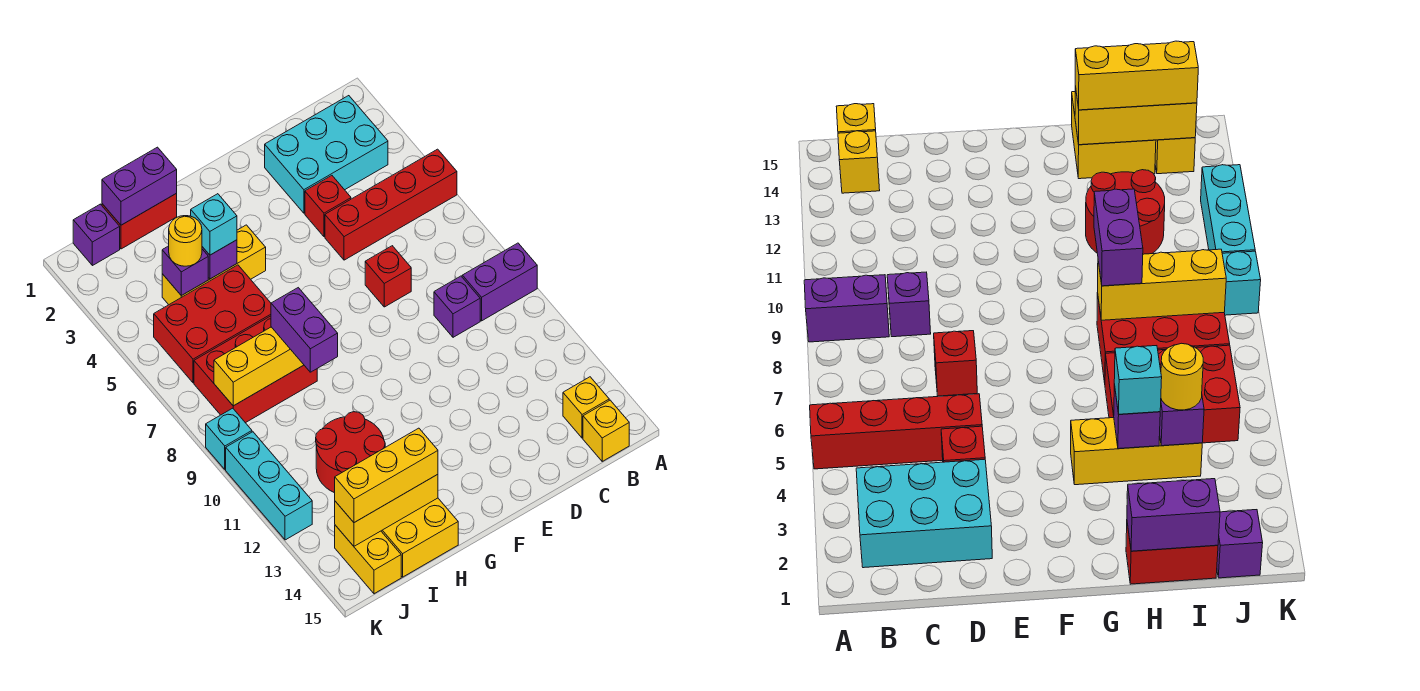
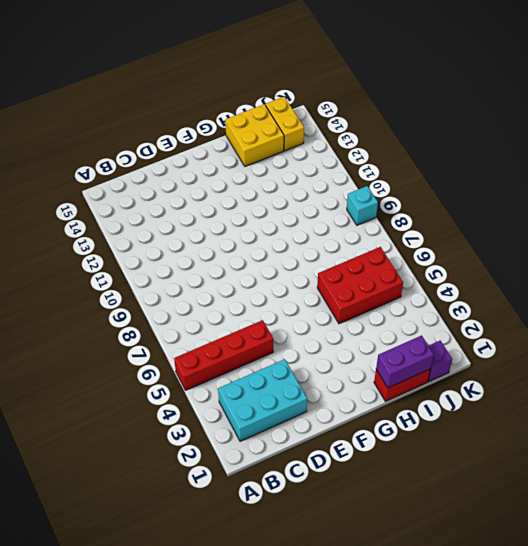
none -> purple 1x2 brick [462,243,537,321]
none -> yellow 1x1 brick [563,377,609,438]
none -> yellow 1x1 brick [583,400,629,461]

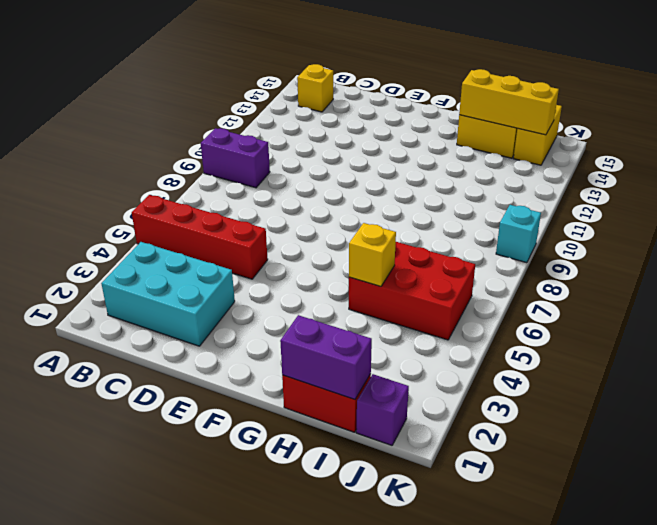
yellow 1x1 brick [349,223,396,286] -> yellow 1x1 brick moved to [583,400,629,461]
none -> purple 1x1 brick [434,276,480,337]
none -> red 1x1 brick [305,176,351,237]
none -> red 1x1 brick [365,246,411,307]

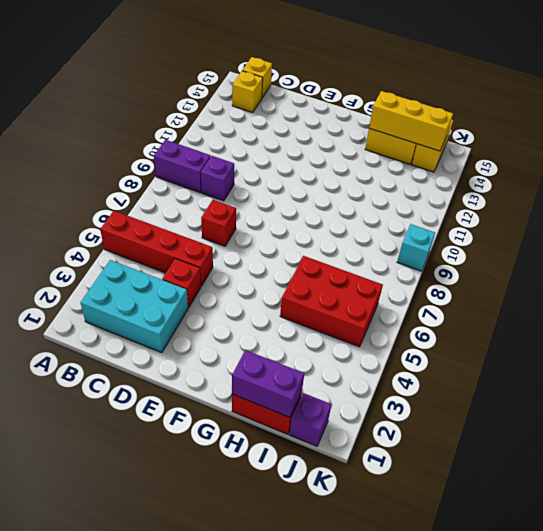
none -> yellow 1x3 brick [162,225,266,305]
none -> red 2x3 brick [194,316,317,423]
none -> red 2x2 round brick [316,412,385,493]

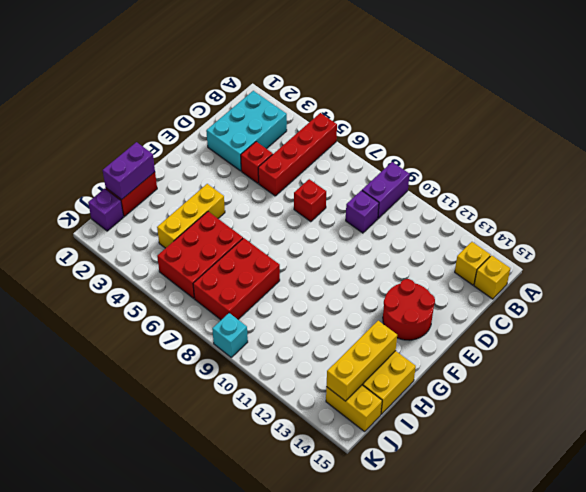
red 2x2 round brick [383,279,435,340] -> red 2x2 round brick moved to [316,412,385,493]
none -> cyan 1x3 brick [226,432,312,540]
none -> purple 1x1 brick [202,240,237,279]
none -> yellow 1x3 brick [214,327,304,406]

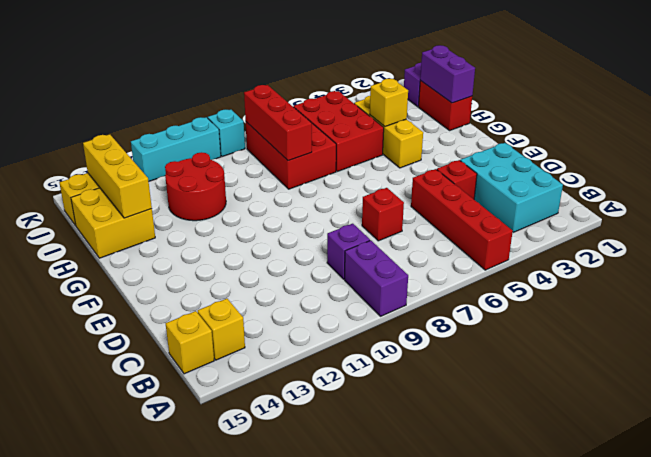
yellow 1x1 brick [370,79,408,126] -> purple 1x1 brick [202,240,237,279]
red 1x3 brick [244,85,312,161] -> yellow 1x3 brick [214,327,304,406]
none -> purple 1x1 brick [162,246,208,296]
none -> cyan 1x1 brick [191,194,237,255]
none -> purple 1x2 brick [271,288,338,372]

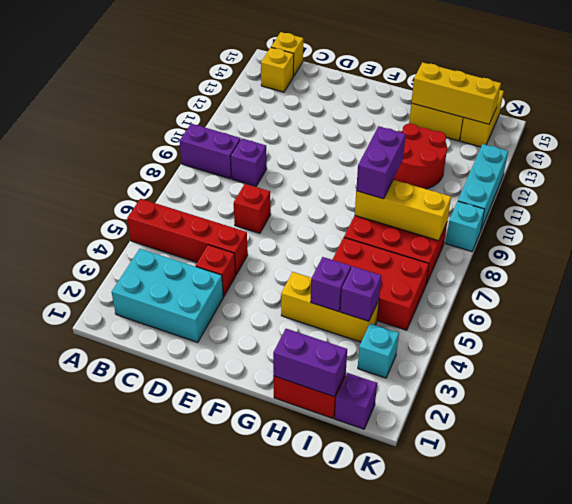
cyan 1x1 brick [358,323,399,378] -> cyan 1x1 brick moved to [191,194,237,255]
none -> yellow 1x3 brick [335,428,438,523]
none -> yellow 1x1 round brick [169,216,202,266]

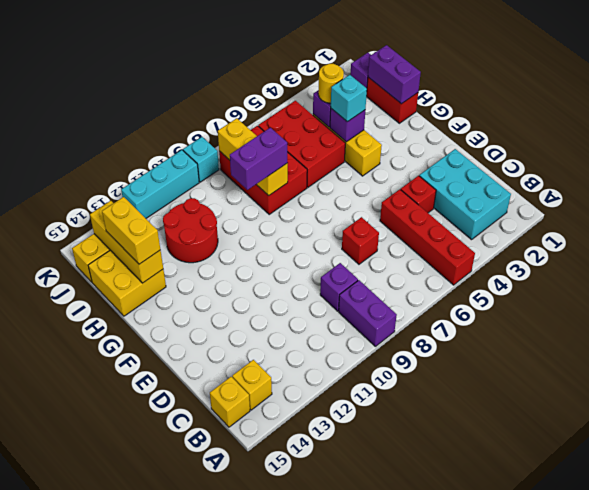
yellow 1x2 brick [102,197,160,264] -> yellow 1x3 brick [335,428,438,523]

